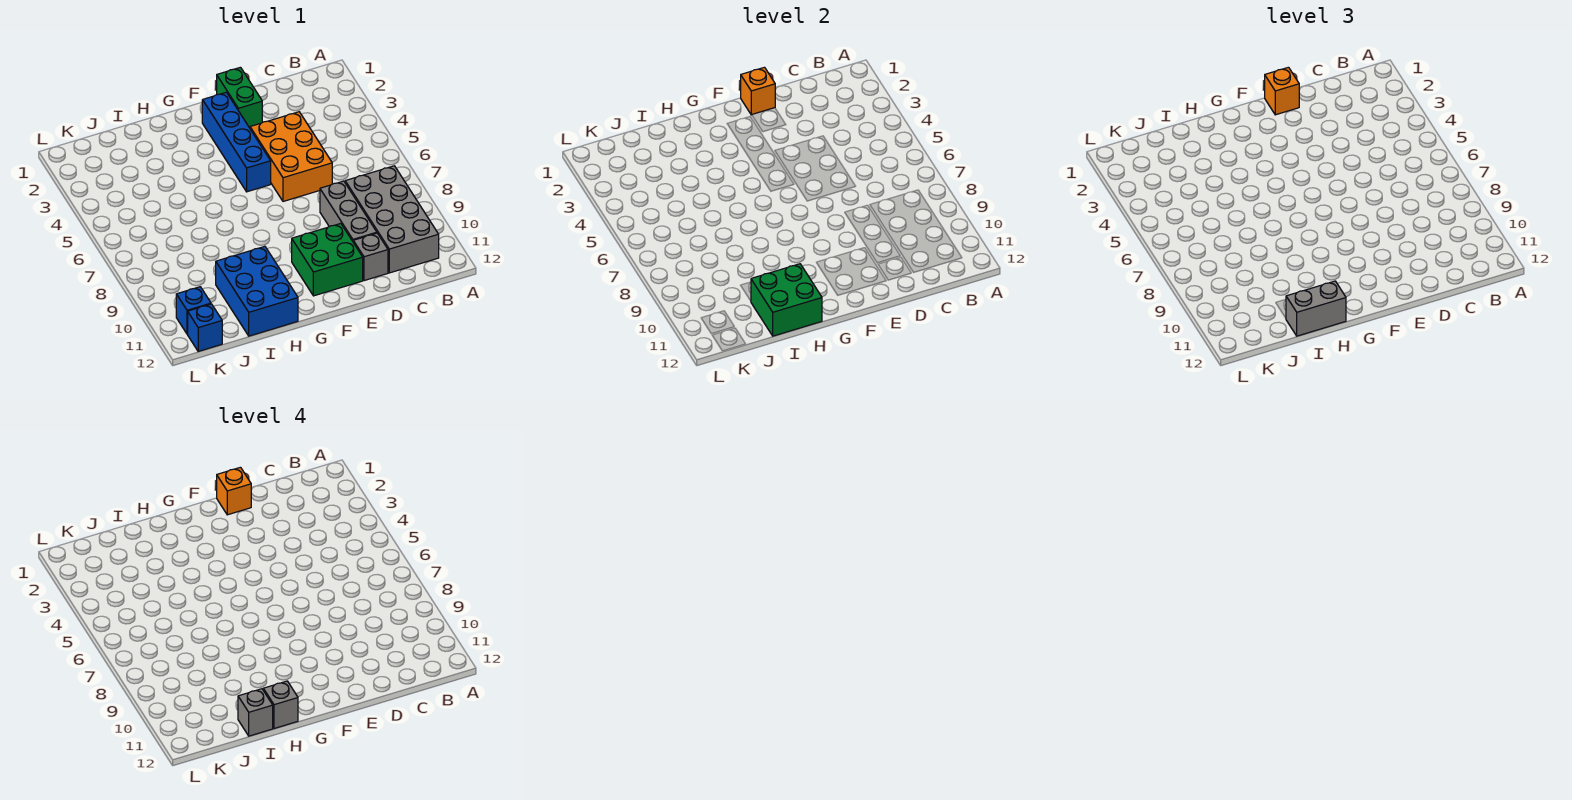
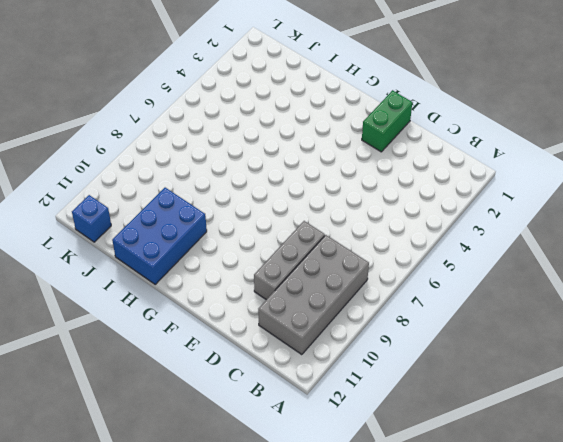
none -> orange 2x3 brick [250,112,332,201]
none -> grey 1x1 brick [353,233,388,281]
none -> green 2x2 brick [292,224,363,296]

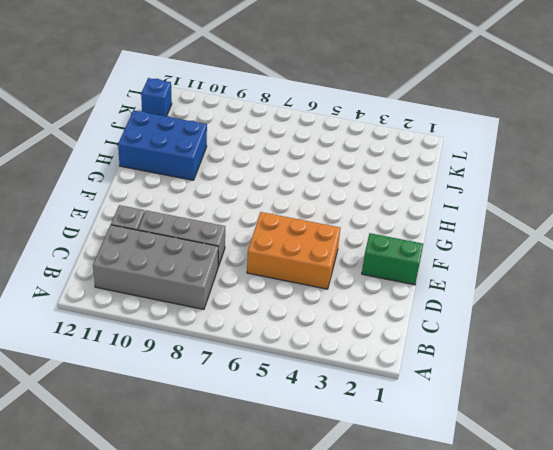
none -> green 2x2 brick [292,224,363,296]
none -> blue 1x4 brick [202,92,271,192]
none -> blue 1x1 brick [176,287,211,334]

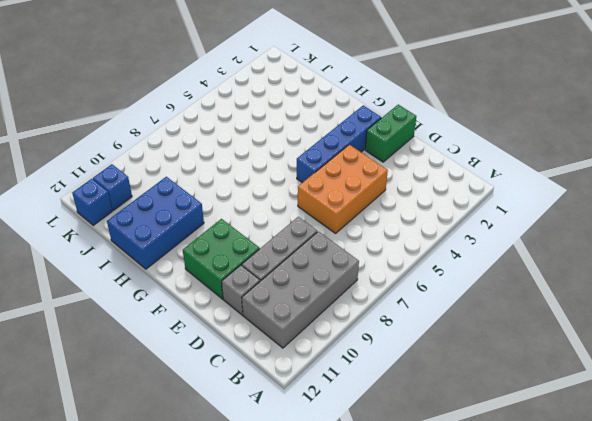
none -> orange 1x1 brick [741,67,775,115]
none -> green 2x2 brick [751,264,822,336]
none -> orange 1x1 brick [1265,67,1299,115]

